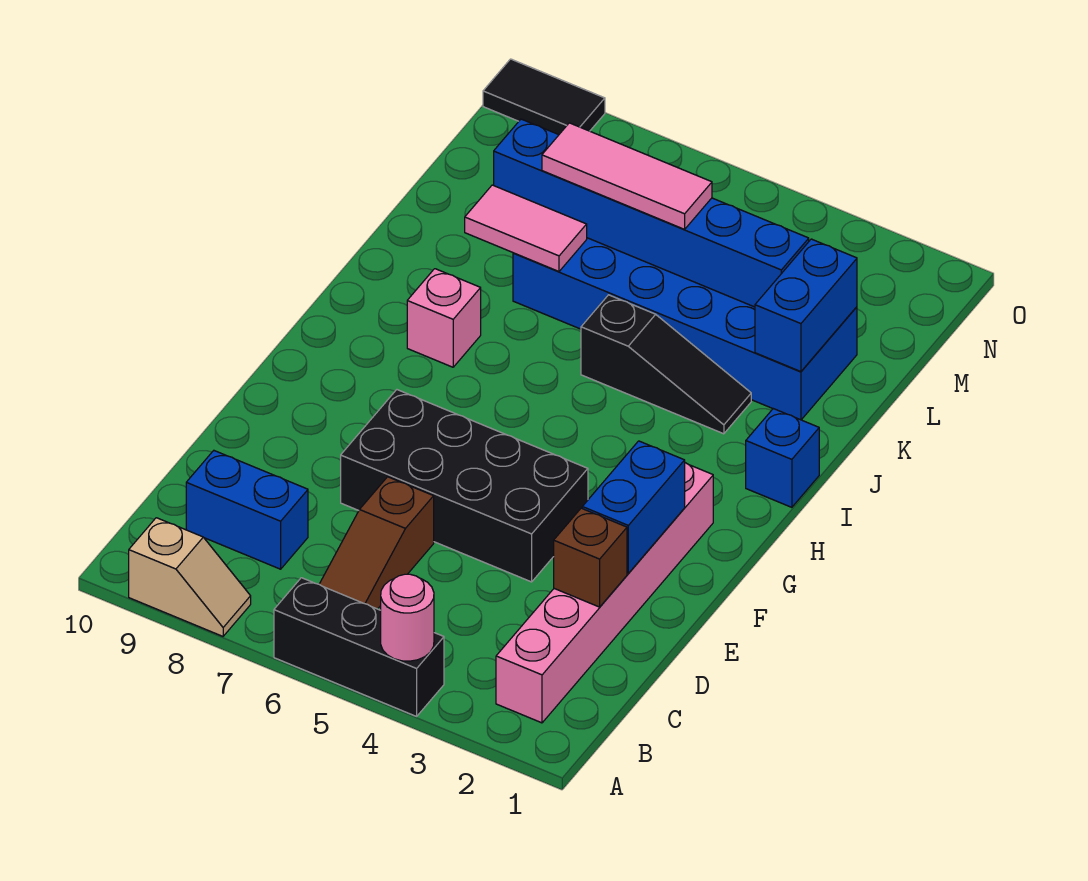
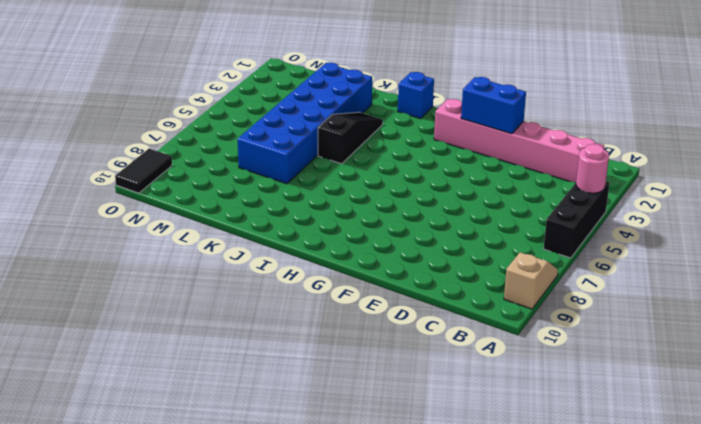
none -> brown 1x3 slope [319,477,434,609]
none -> blue 1x2 brick [186,451,308,569]
none -> black 2x4 brick [341,390,588,582]

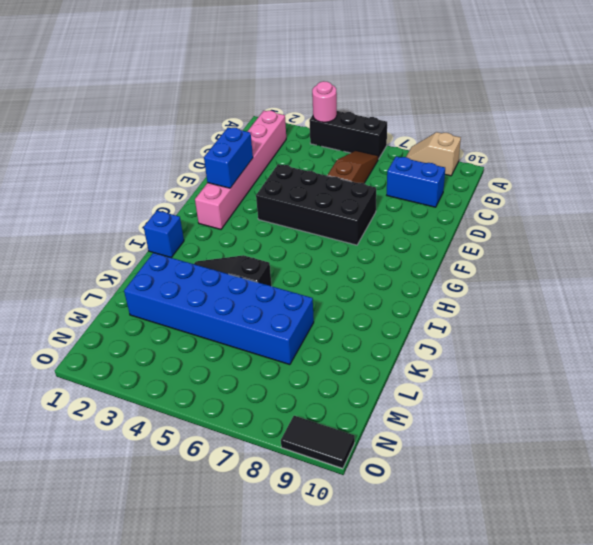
none -> pink 1x1 brick [407,269,481,367]
none -> brown 1x1 brick [554,508,627,607]
none -> blue 1x2 brick [755,239,857,372]

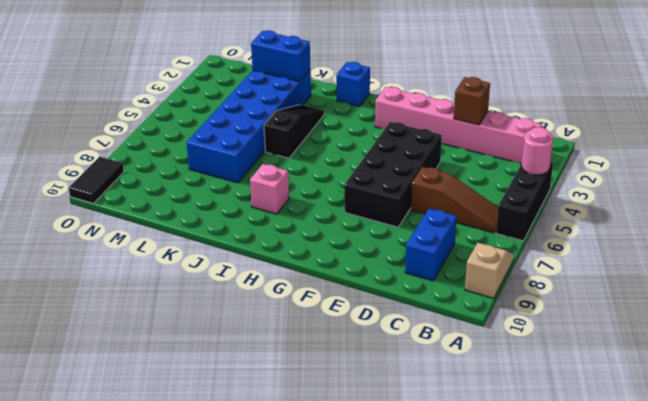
none -> blue 1x2 brick [582,441,685,573]
none -> pink 1x2 tile [465,185,587,271]
none -> blue 1x6 brick [494,119,809,307]

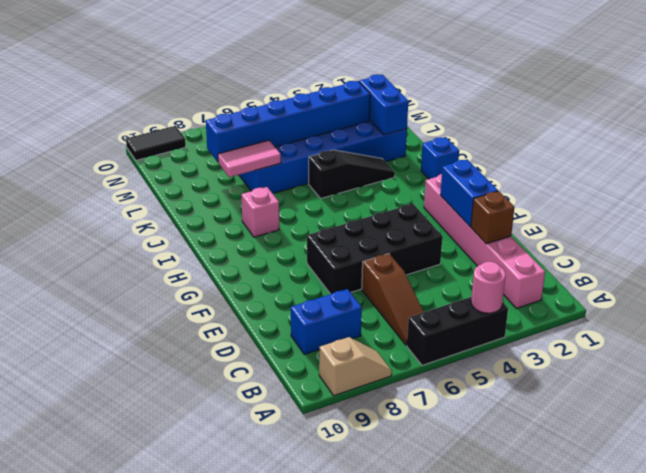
none -> pink 1x3 tile [542,123,712,229]

